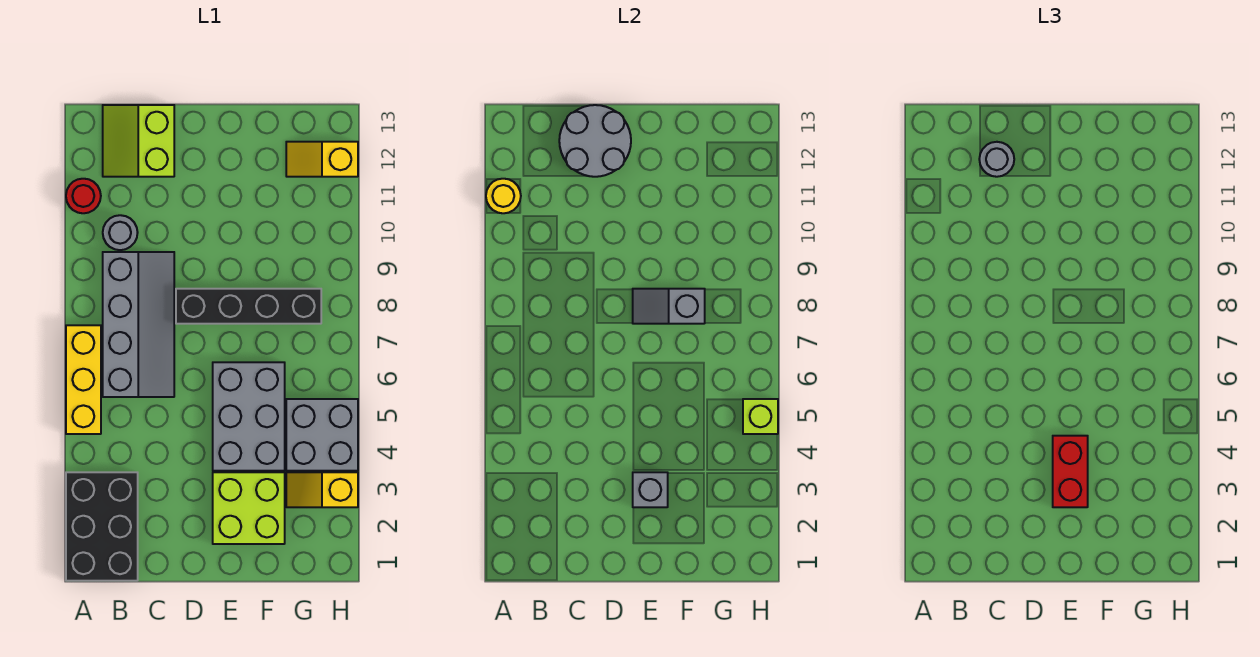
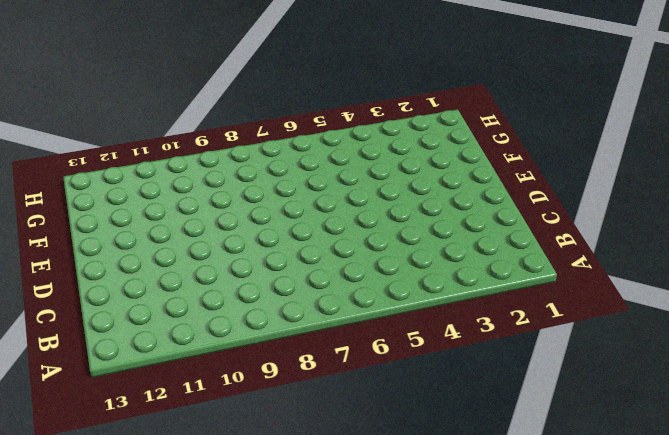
none -> black 2x3 brick [66,472,138,581]
none -> yellow 1x3 brick [66,325,101,434]
none -> red 1x1 round brick [66,179,101,213]

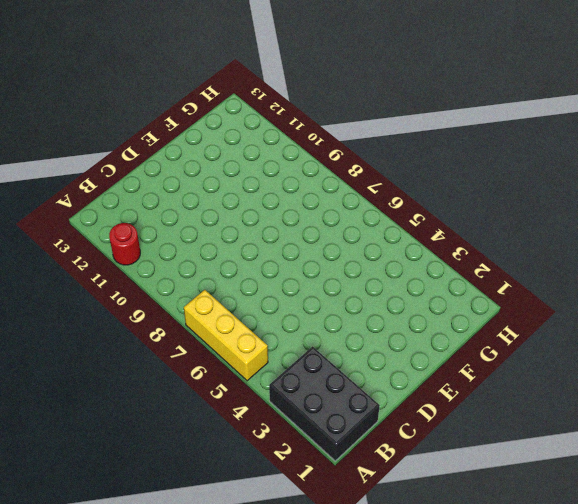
none -> grey 2x4 slope [103,252,174,397]
none -> grey 1x1 round brick [103,215,138,250]
none -> lime 2x2 slope [103,105,174,177]

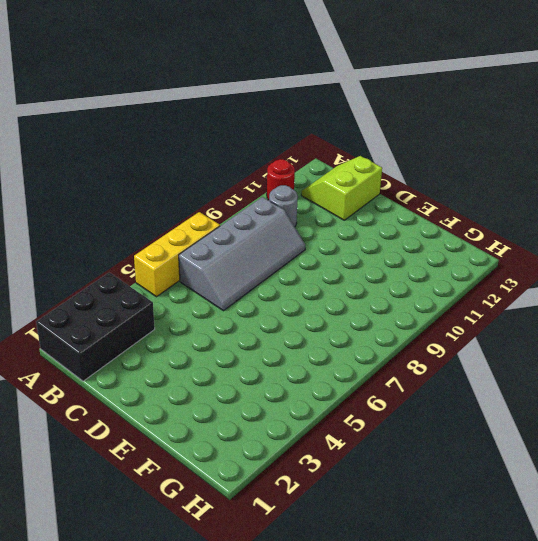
none -> black 1x4 brick [176,289,321,324]
none -> lime 2x2 brick [213,472,285,544]
none -> grey 2x3 brick [213,362,285,471]

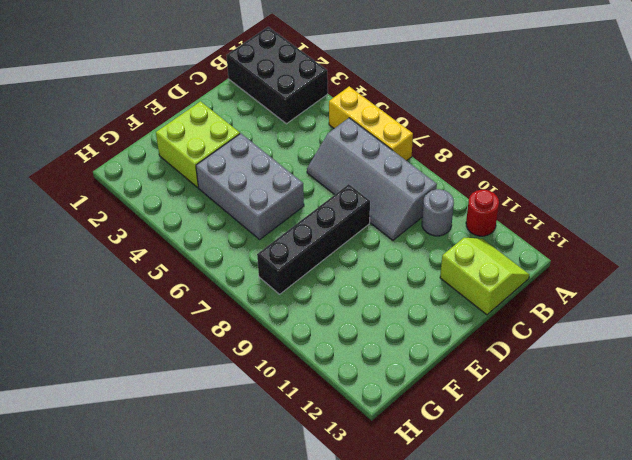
none -> yellow 1x2 slope [286,472,358,507]
none -> grey 2x2 brick [286,399,358,471]
none -> yellow 1x2 slope [286,142,358,177]

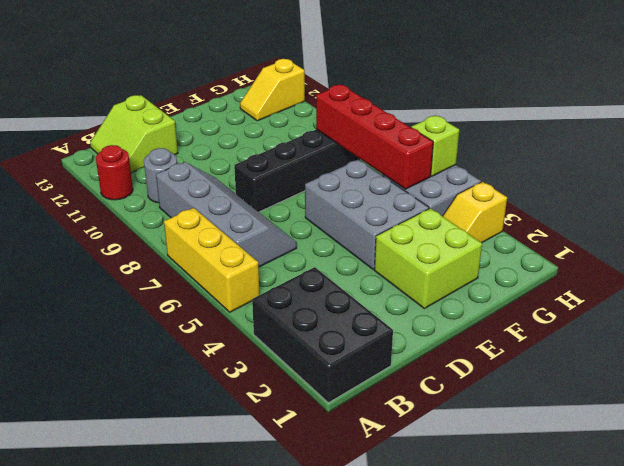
red 1x4 brick [316,85,433,189] -> none
none -> yellow 1x1 round brick [486,179,521,213]
none -> grey 2x2 round brick [559,105,631,177]
none -> grey 1x1 brick [633,472,668,507]

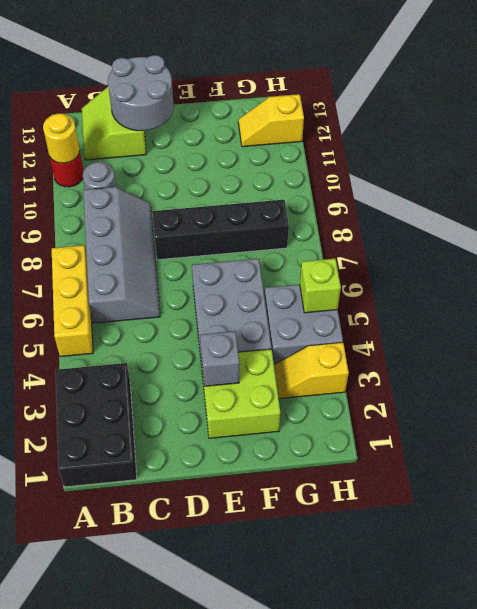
none -> grey 1x2 slope [633,289,705,324]
none -> grey 1x1 round brick [979,142,1014,177]
none -> red 1x2 brick [1053,436,1088,507]

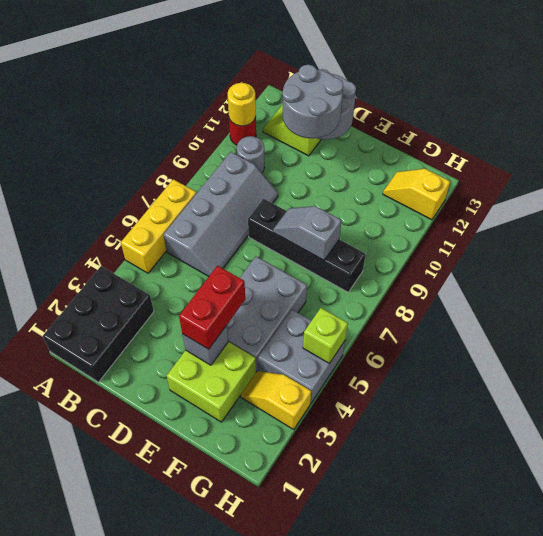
grey 2x2 round brick [282,65,343,138] -> grey 1x1 round brick [979,142,1014,177]

